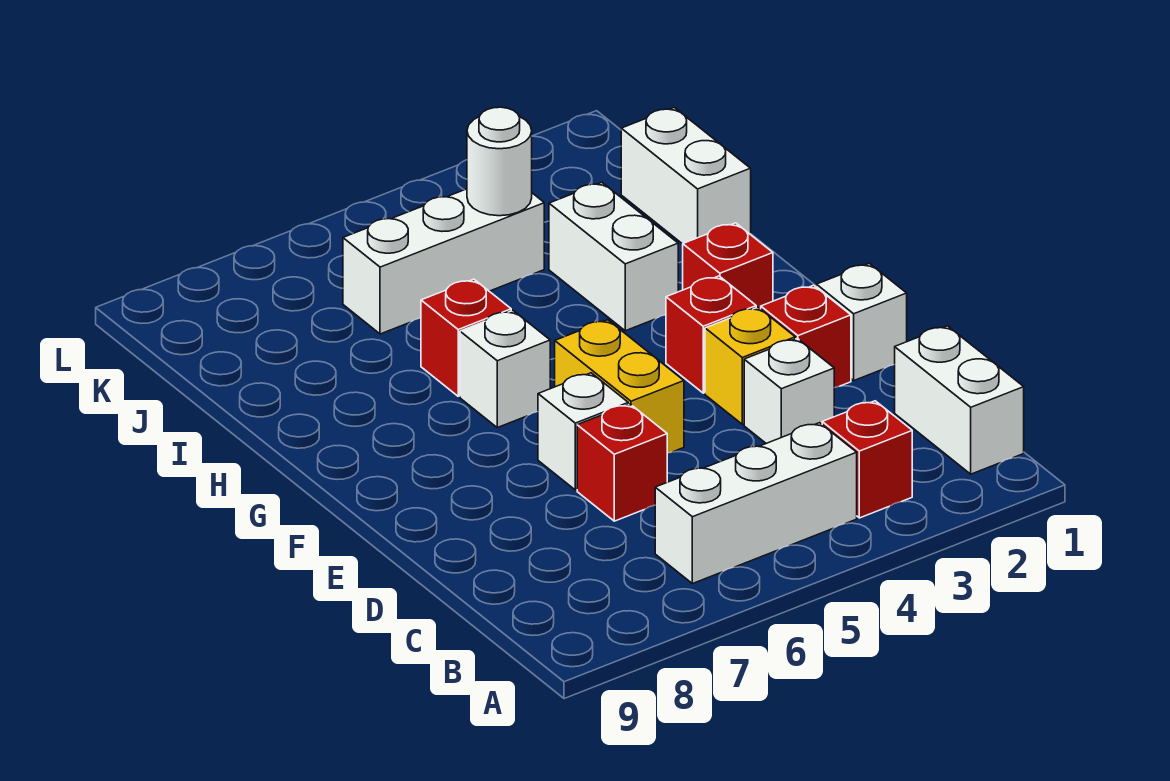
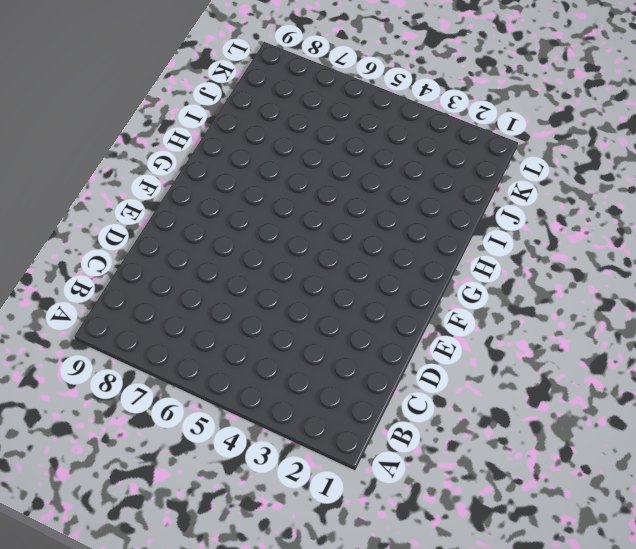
none -> white 1x2 brick [895,326,1024,474]
none -> red 1x1 brick [822,401,912,518]
none -> white 1x3 brick [655,423,857,584]

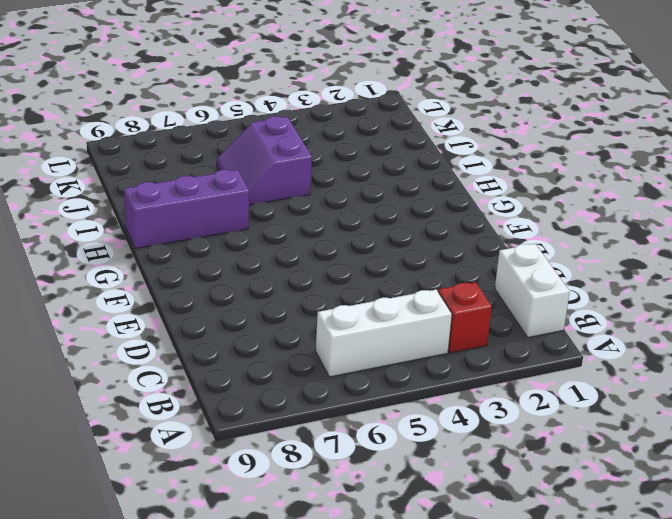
purple 1x3 brick [124,170,249,248] -> none
purple 2x2 slope [217,116,312,205] -> white 1x3 brick [343,189,544,334]
none -> white 1x1 brick [744,339,834,443]
none -> red 1x1 brick [577,404,667,521]
none -> white 1x1 brick [816,263,907,380]

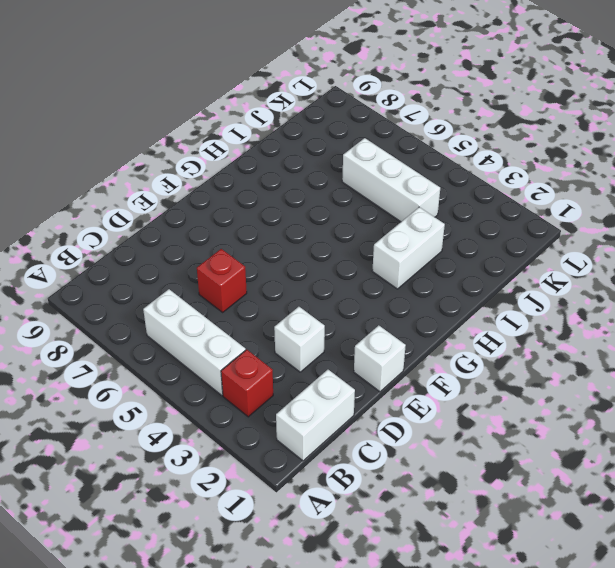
none -> red 1x1 brick [761,285,851,388]
none -> yellow 1x1 brick [705,307,795,424]
none -> yellow 1x2 brick [555,320,684,453]

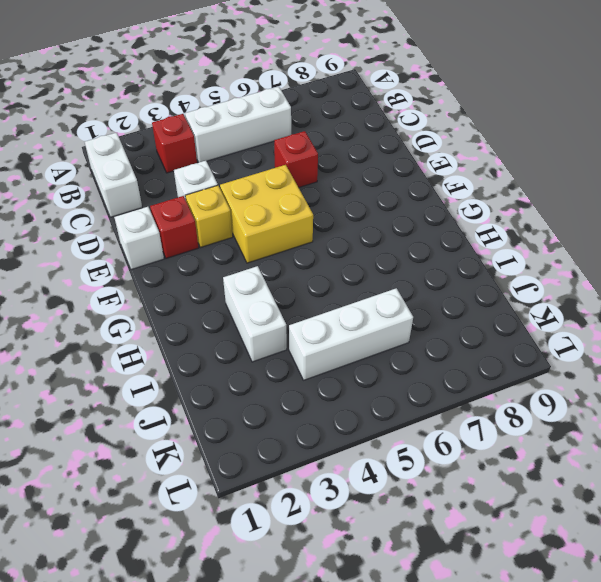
yellow 2x2 brick [220,165,313,263] -> yellow 1x2 brick [555,320,684,453]
none -> white 1x1 brick [538,373,628,490]
none -> red 1x1 brick [666,276,756,393]
none -> red 1x1 brick [683,223,773,309]

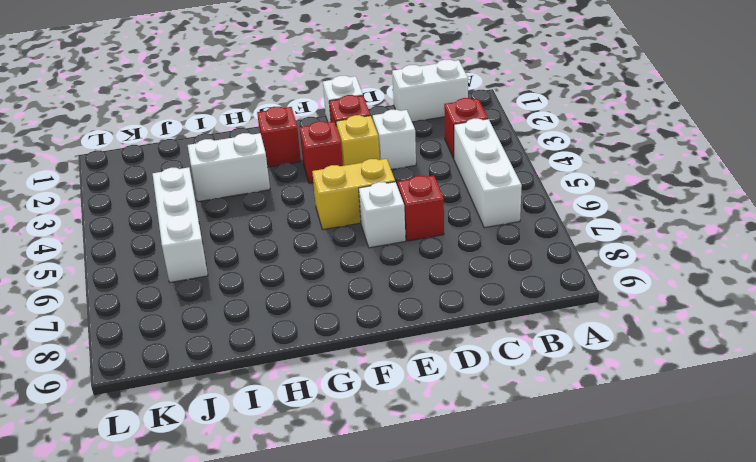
none -> white 1x1 brick [460,311,550,428]
none -> red 1x1 brick [421,279,511,396]
none -> white 1x2 brick [621,108,751,244]

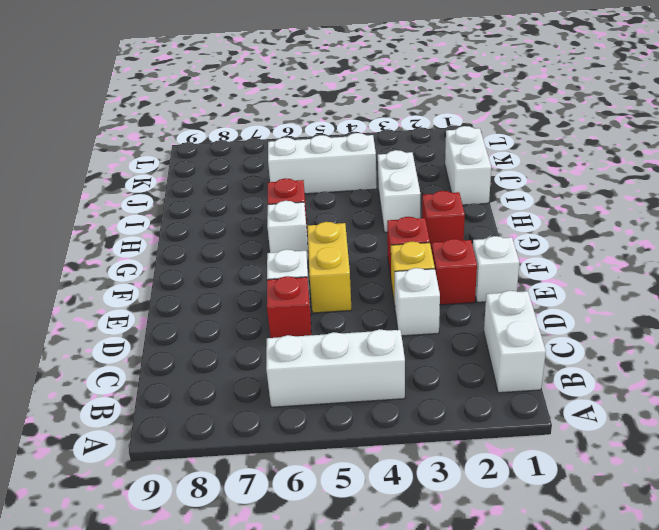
none -> red 1x1 brick [822,401,912,518]
none -> white 1x1 round brick [467,107,532,216]

